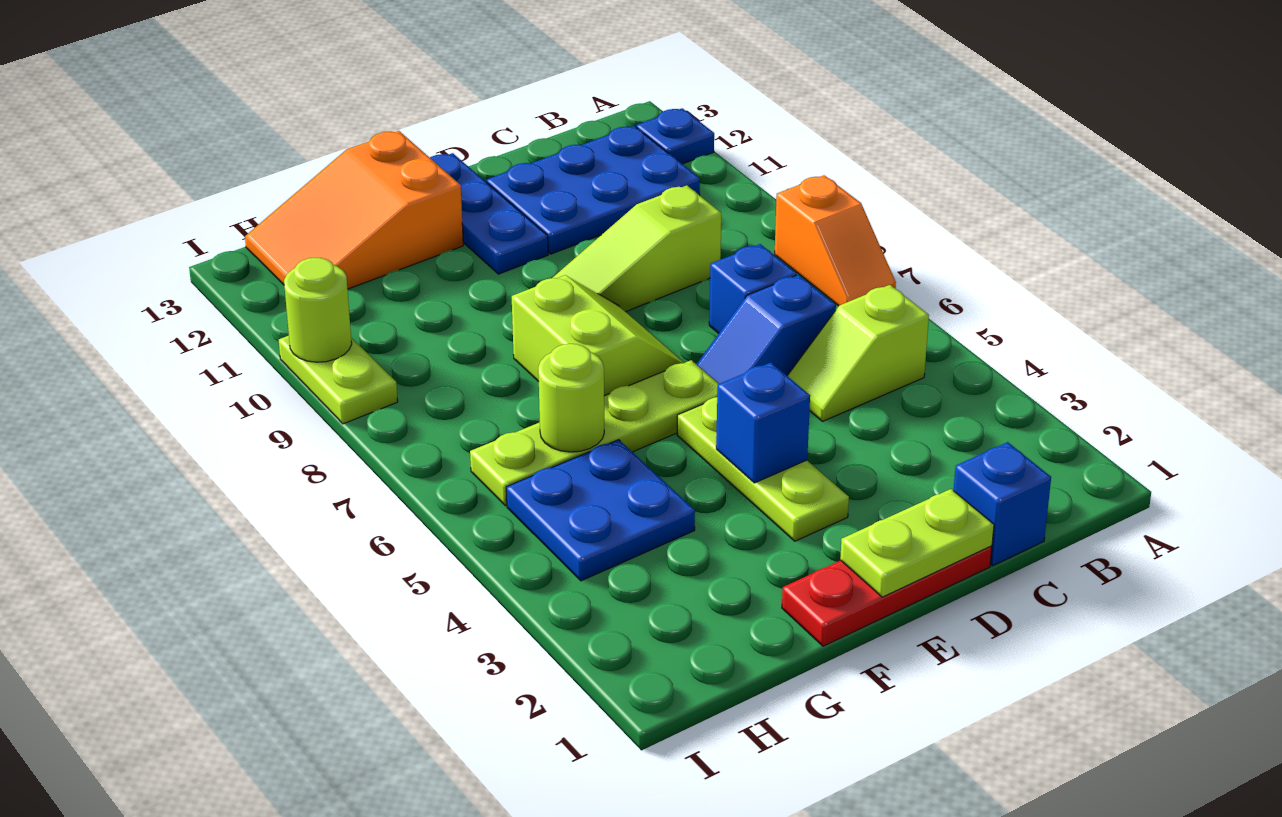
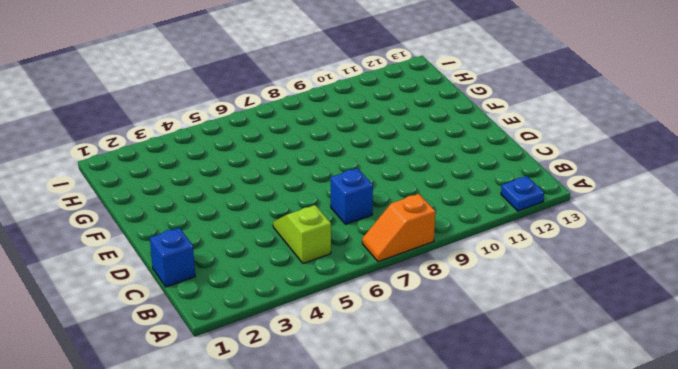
none -> blue 2x3 plate [487,126,700,254]
none -> blue 1x2 slope [696,275,836,384]
none -> lime 1x3 slope [553,185,721,312]

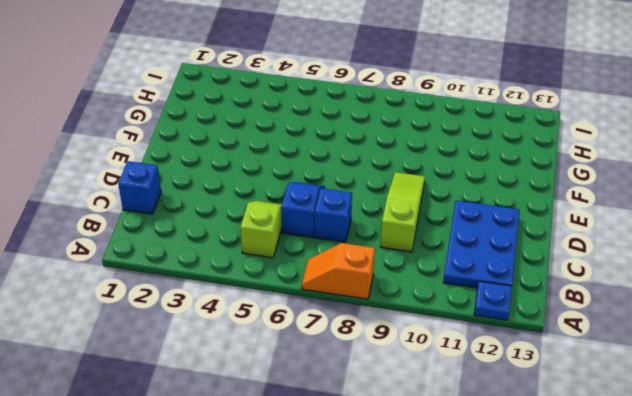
none -> red 1x3 plate [782,546,992,646]
none -> lime 1x3 plate [677,397,849,541]
none -> lime 1x4 plate [470,360,718,506]

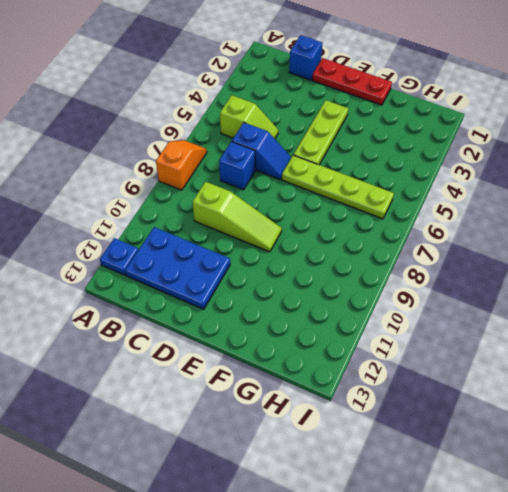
none -> lime 2x2 slope [512,275,684,396]
none -> blue 1x3 plate [430,153,548,274]
none -> orange 2x3 slope [245,131,463,289]

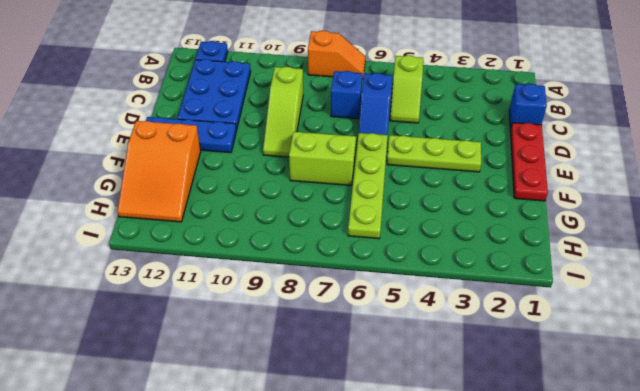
none -> blue 2x2 plate [506,440,695,581]
none -> lime 1x2 plate [279,336,398,424]
none -> lime 1x2 plate [840,489,994,597]

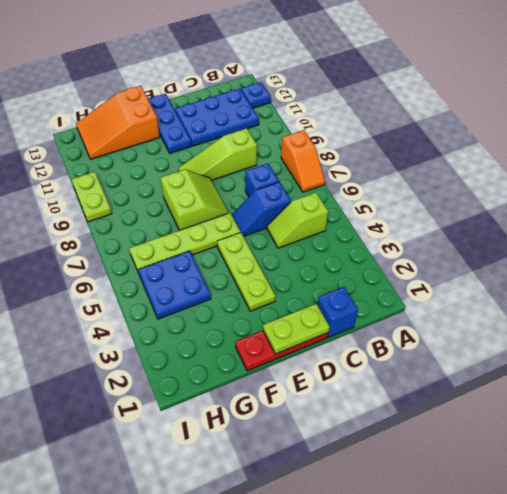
none -> blue 1x1 brick [716,363,810,483]
none -> lime 1x1 round brick [538,344,604,452]
none -> lime 1x1 round brick [284,258,352,362]

